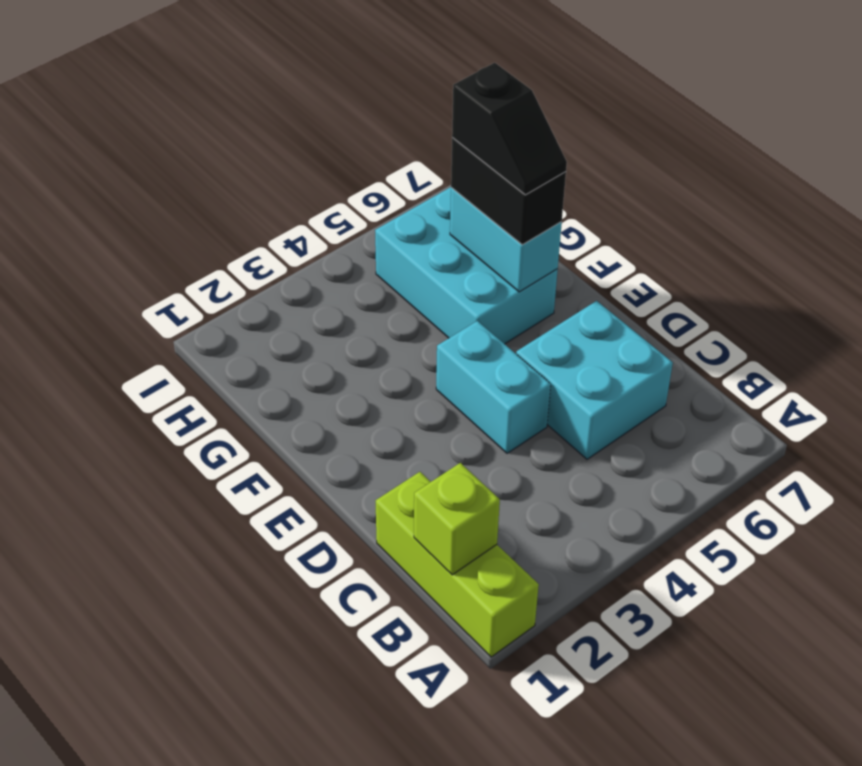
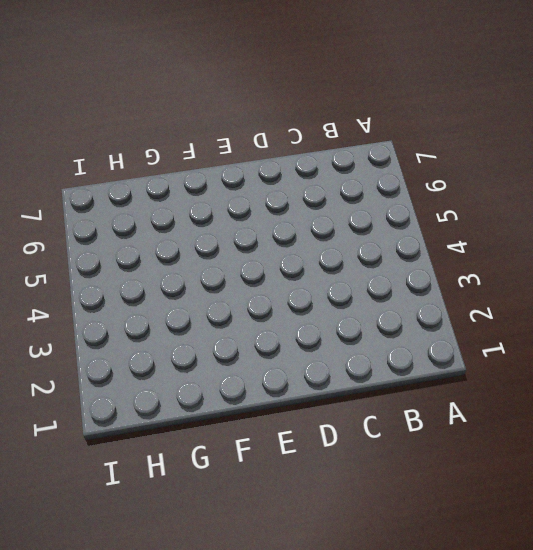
none -> lime 1x3 brick [376,472,539,657]
none -> cyan 2x2 brick [516,301,673,459]

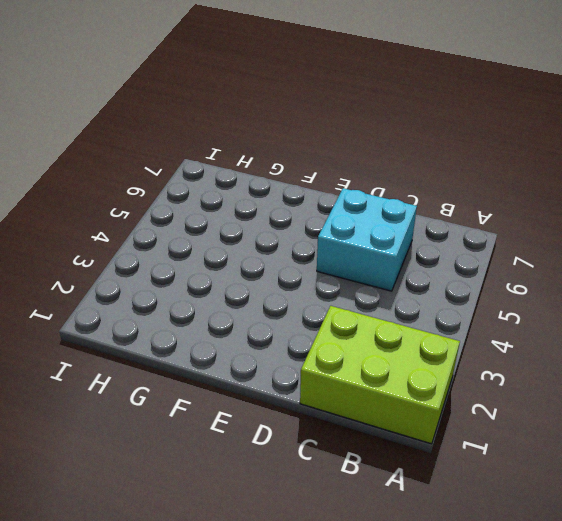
lime 2x3 brick [300,306,460,444] -> lime 1x3 brick [376,472,539,657]
none -> cyan 1x2 brick [436,321,551,453]
none -> cyan 2x3 brick [375,187,558,344]

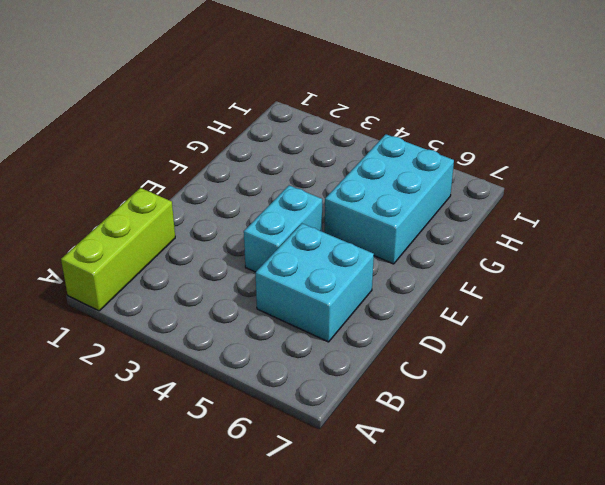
none -> lime 1x1 brick [414,463,500,575]
none -> cyan 1x2 brick [450,187,562,292]

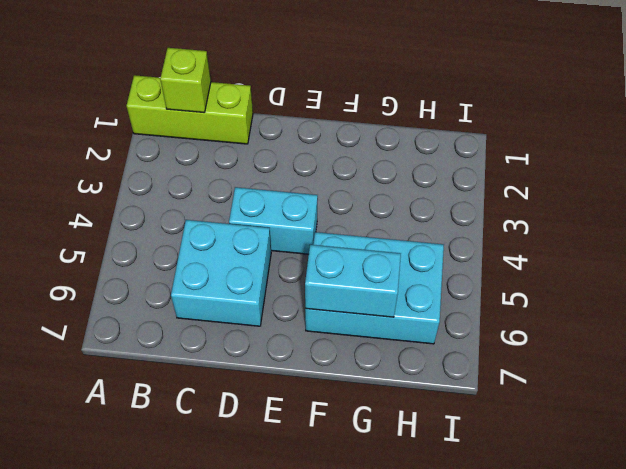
none -> black 1x2 brick [451,137,566,245]
none -> black 1x2 slope [452,63,567,195]

